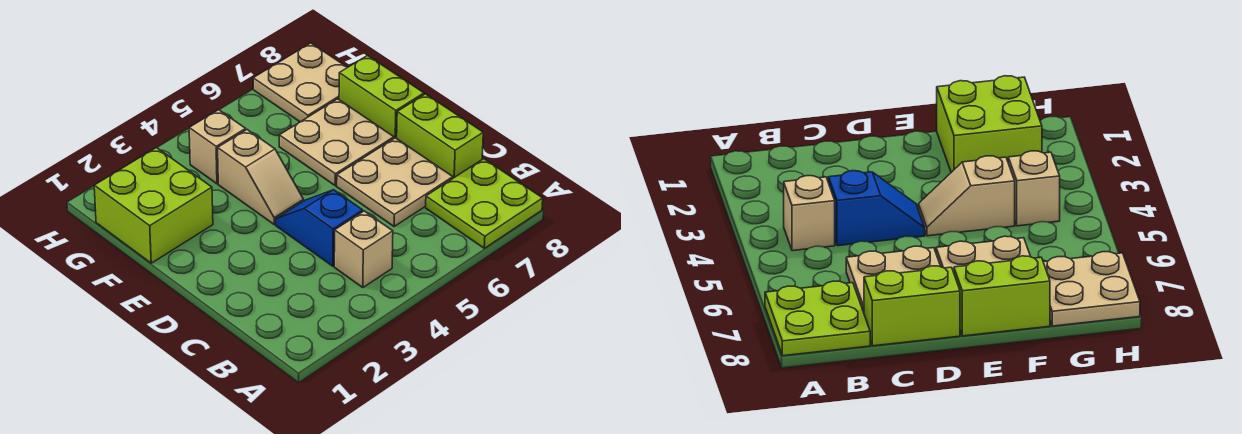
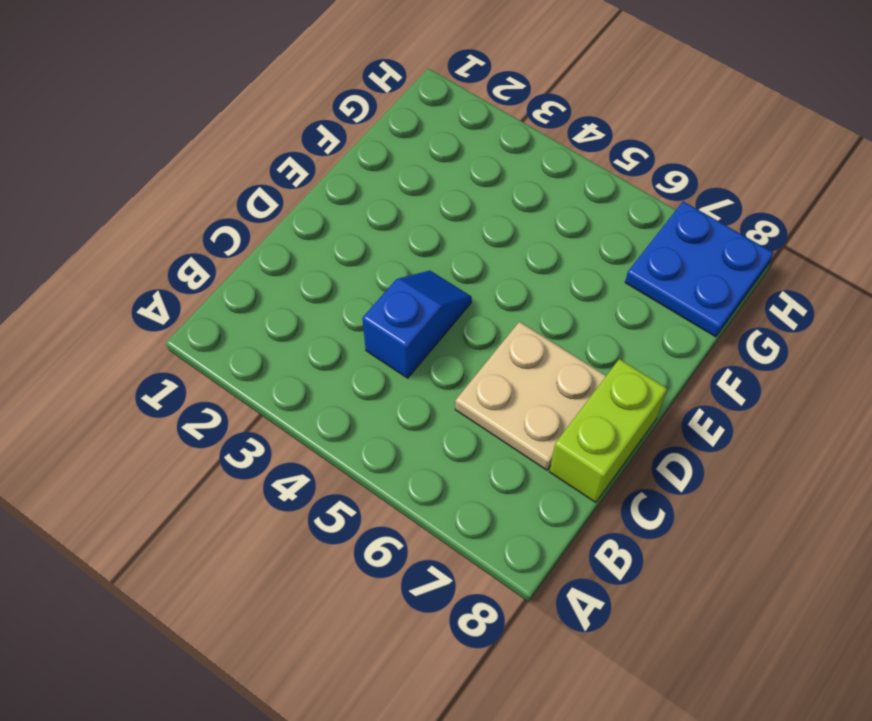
blue 2x2 plate [625,201,773,337] -> tan 2x2 plate [253,43,348,122]
none -> lime 2x2 plate [426,159,543,248]
none -> tan 1x1 brick [334,211,393,288]

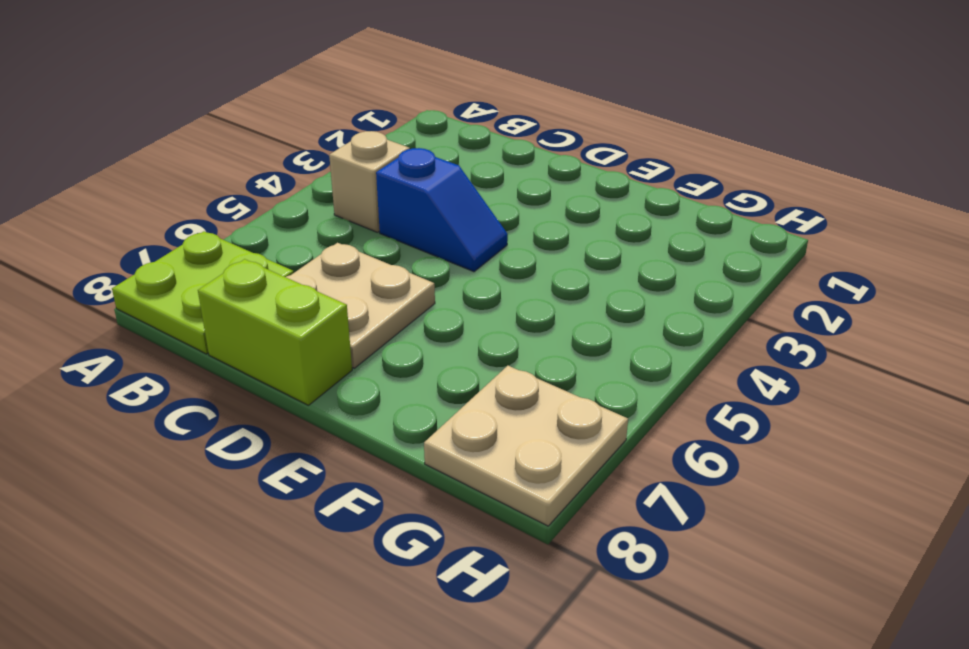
none -> tan 1x2 slope [218,130,304,224]
none -> tan 2x2 plate [279,99,394,186]

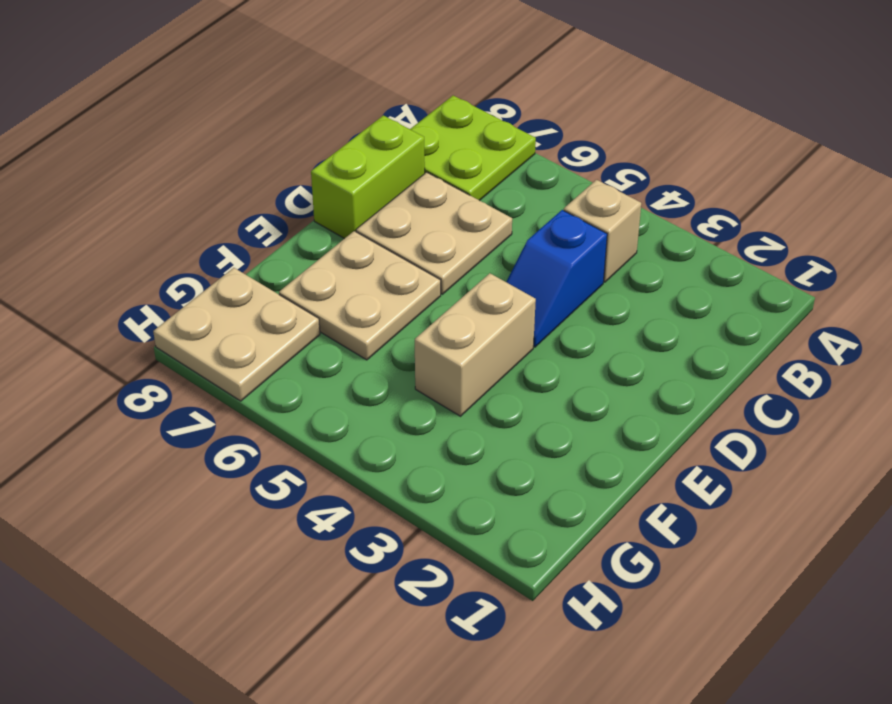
tan 1x2 brick [415,273,536,416] -> tan 1x2 slope [218,130,304,224]
none -> lime 1x2 brick [339,56,424,138]
none -> lime 2x2 brick [94,148,213,263]

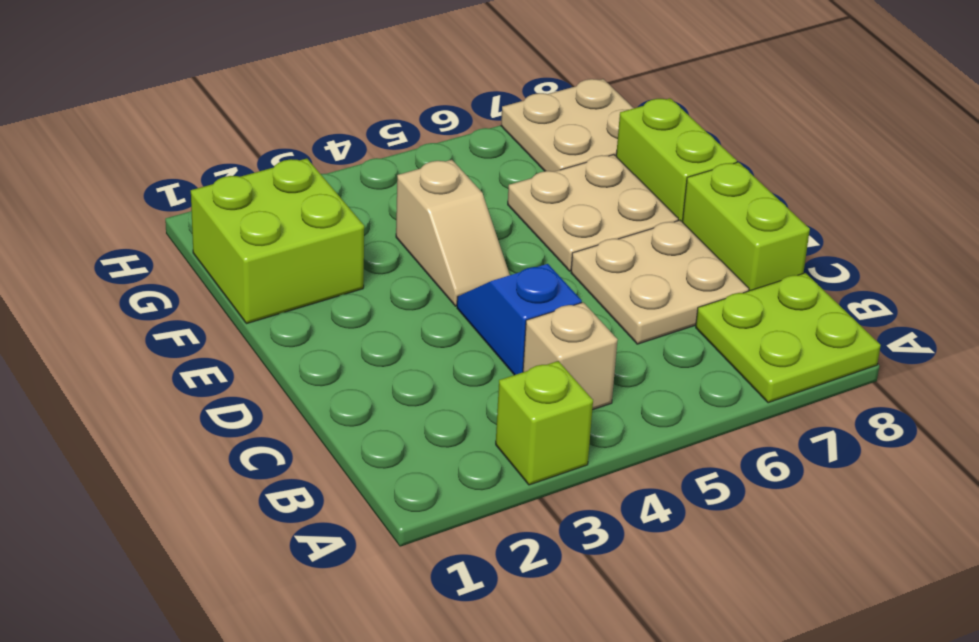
lime 1x1 brick [496,361,593,485] -> none
none -> tan 1x1 brick [189,110,246,184]

